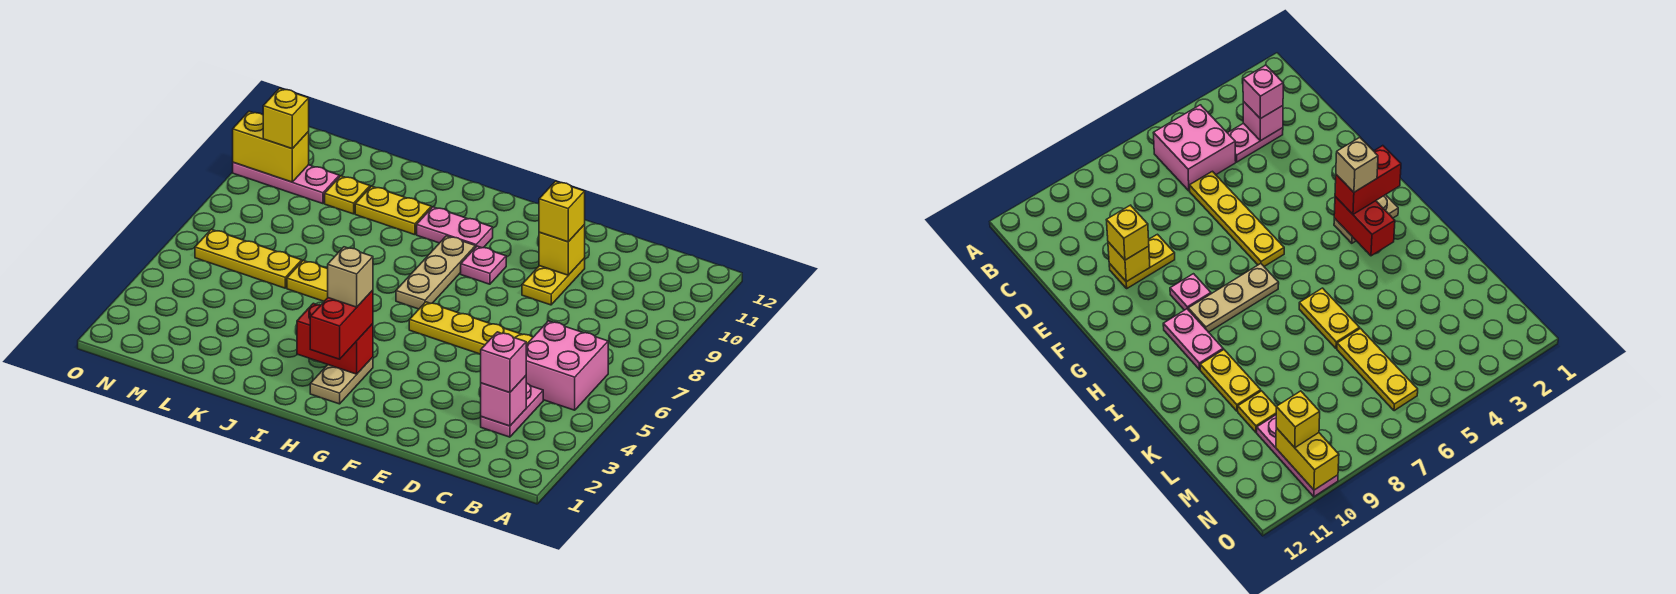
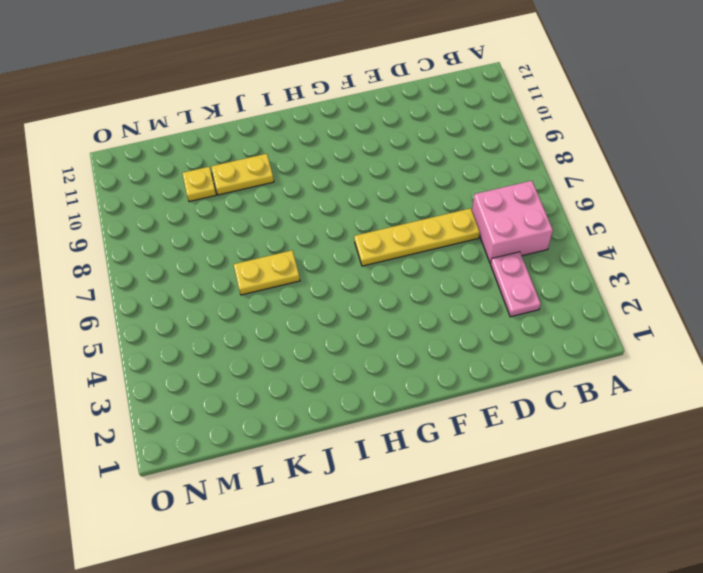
none -> yellow 1x2 plate [522,258,585,305]
none -> pink 1x1 plate [461,246,506,284]
none -> tan 1x2 plate [310,357,373,404]

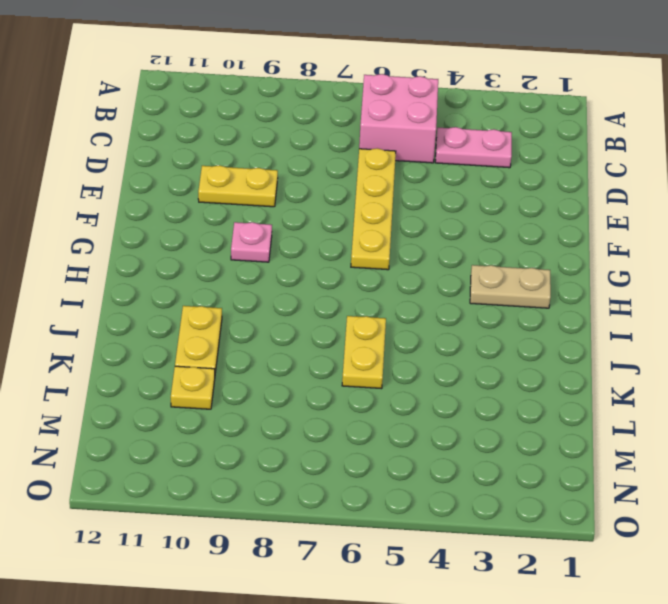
none -> tan 1x3 plate [396,236,476,309]
none -> pink 1x2 plate [417,207,493,248]
none -> yellow 1x3 plate [195,229,302,288]

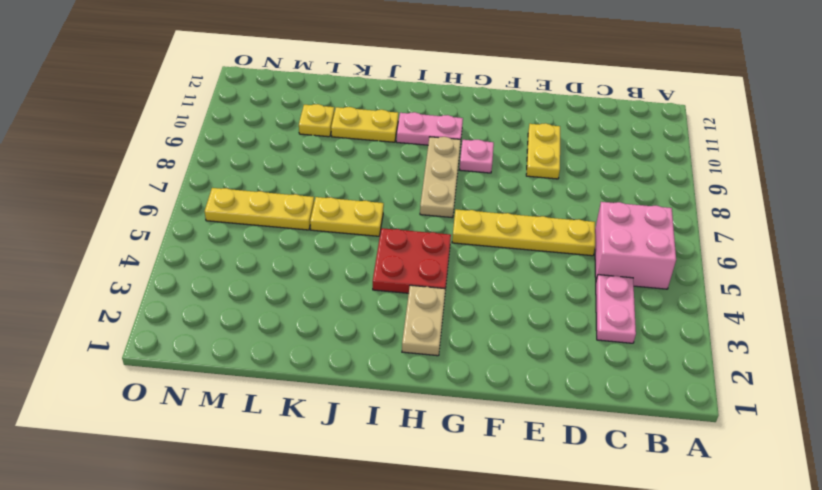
red 2x2 plate [373,228,451,293] -> none
none -> pink 1x3 plate [233,162,339,204]
none -> pink 1x1 brick [481,376,526,426]
none -> yellow 1x1 brick [539,225,585,275]

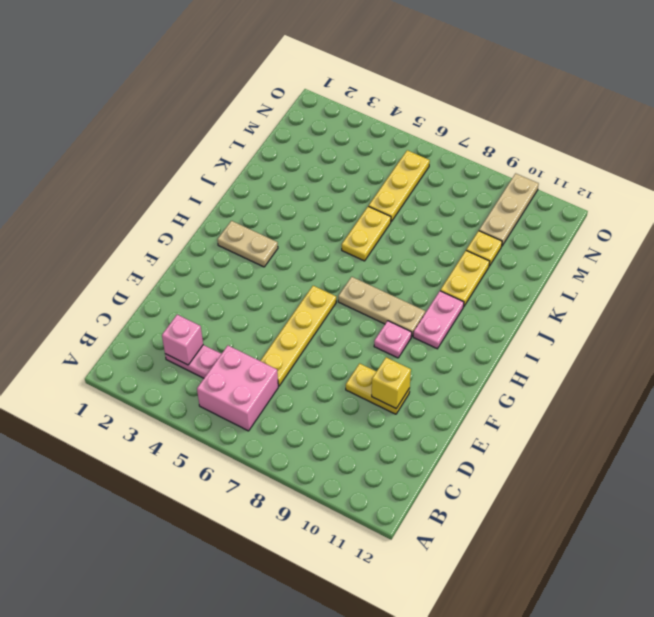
tan 1x3 plate [479,173,539,246] -> pink 1x3 plate [233,162,339,204]
none -> red 1x2 brick [297,303,373,374]
none -> yellow 1x2 brick [233,111,309,182]
none -> pink 1x1 brick [481,332,526,393]

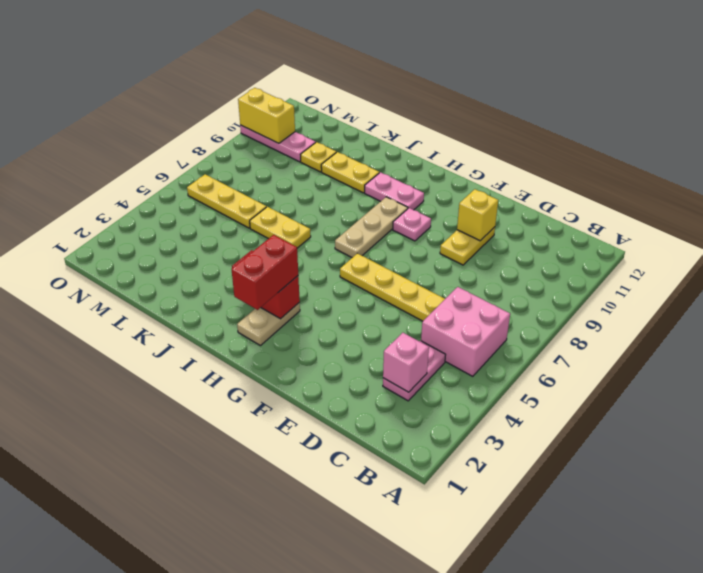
none -> pink 1x1 brick [481,332,526,393]
none -> yellow 1x1 brick [539,181,585,242]
none -> yellow 1x1 brick [263,88,309,149]

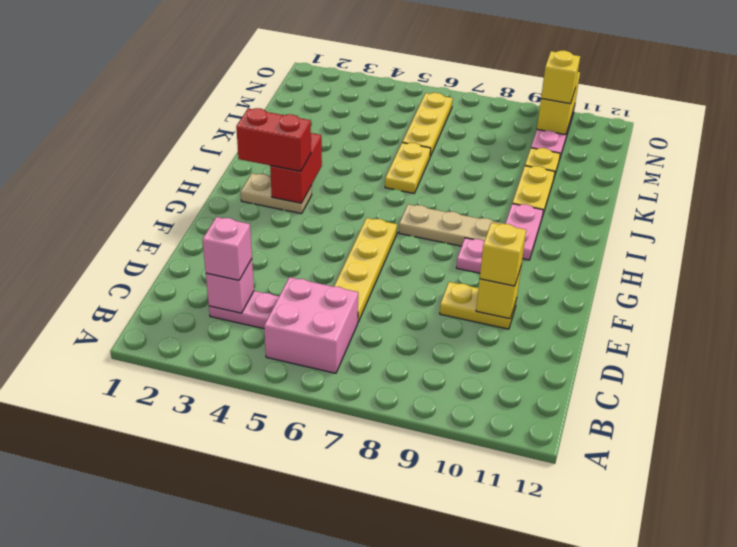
none -> tan 1x1 brick [328,247,373,307]

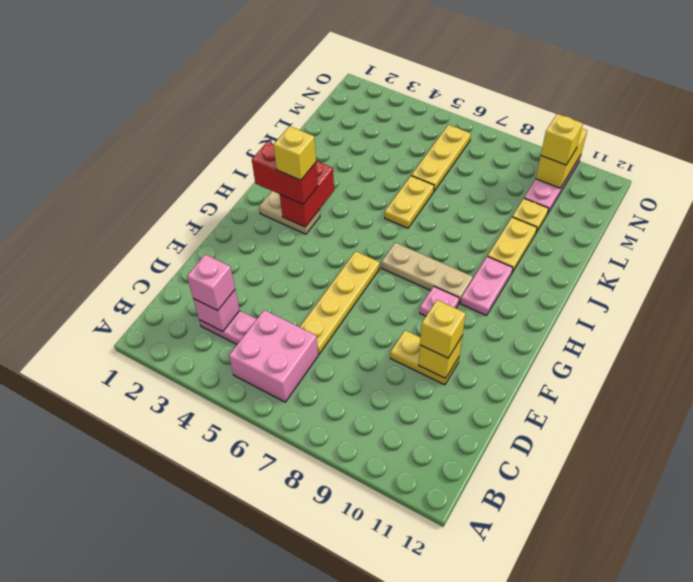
yellow 1x1 brick [274,126,316,180] -> tan 1x1 brick [328,247,373,307]

